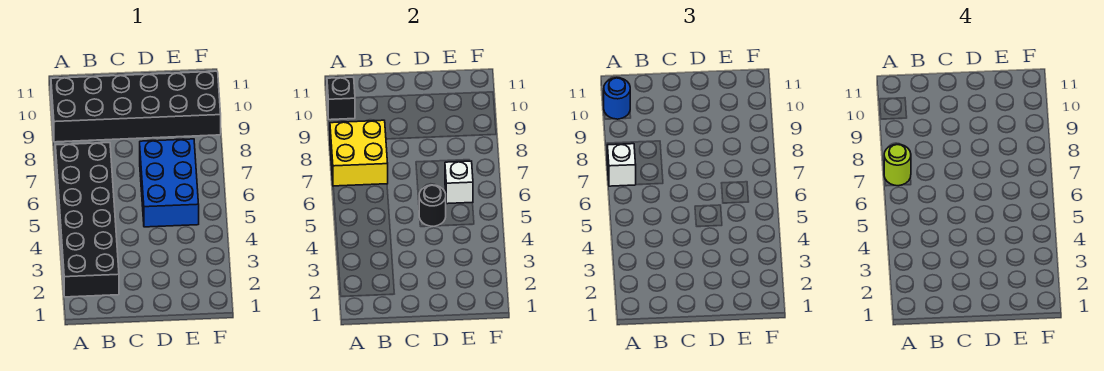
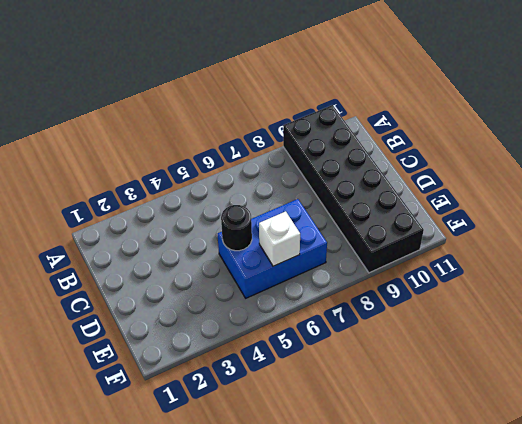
none -> black 2x6 brick [55,143,119,297]
none -> yellow 2x2 brick [330,120,388,186]

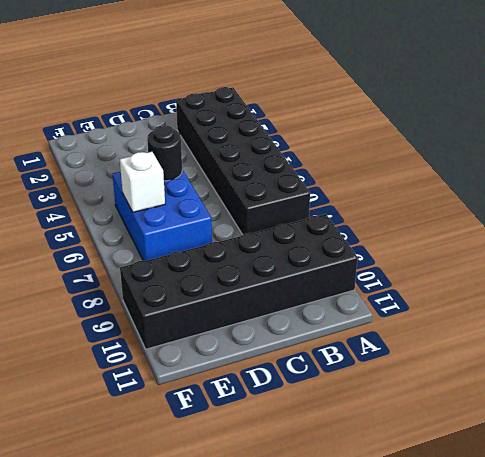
none -> yellow 2x2 brick [330,120,388,186]
none -> black 1x1 brick [327,77,355,120]

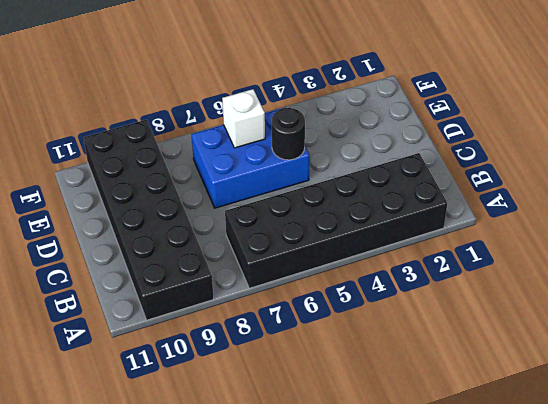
none -> yellow 2x2 brick [330,120,388,186]
none -> black 1x1 brick [327,77,355,120]

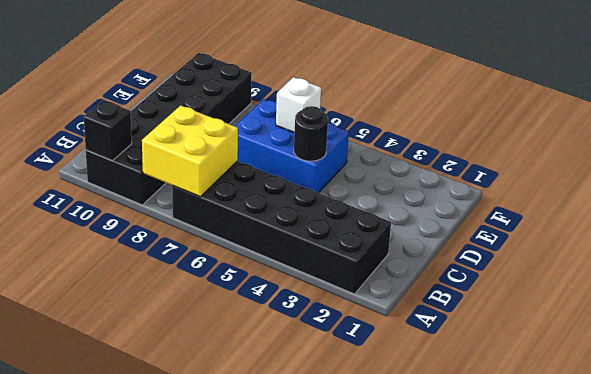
none -> white 1x1 brick [607,144,636,186]
none -> blue 1x1 round brick [604,78,630,119]

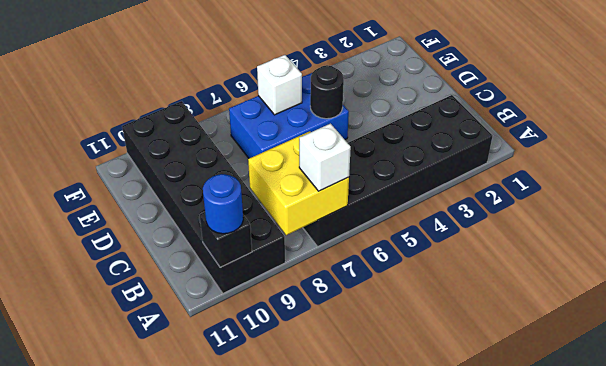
none -> lime 1x1 round brick [884,144,911,186]

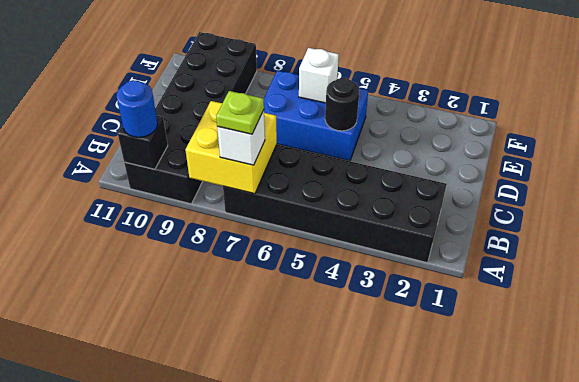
lime 1x1 plate [216,91,264,134] -> lime 1x1 round brick [884,144,911,186]

